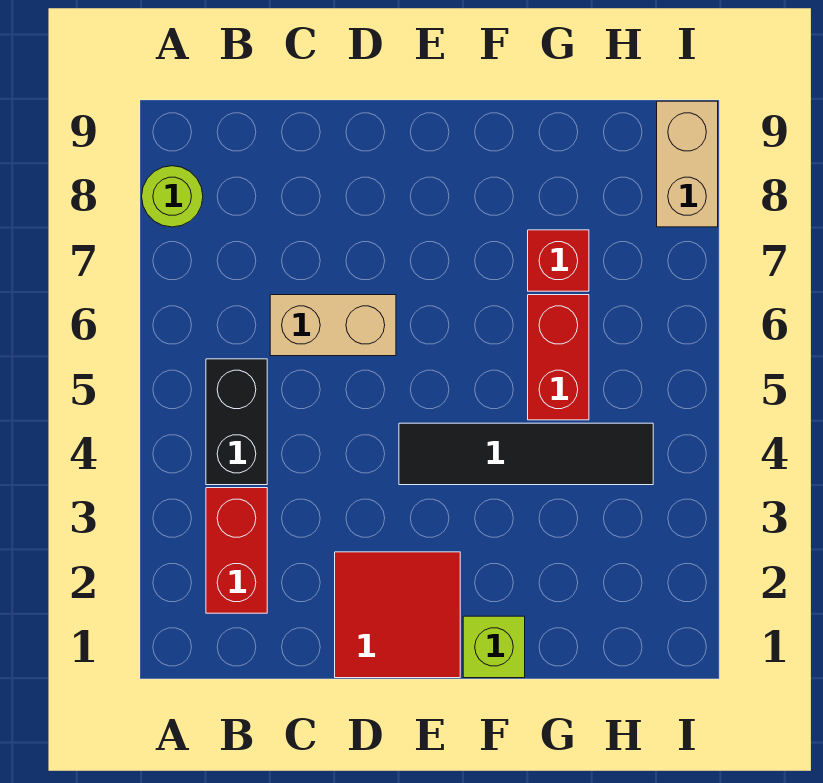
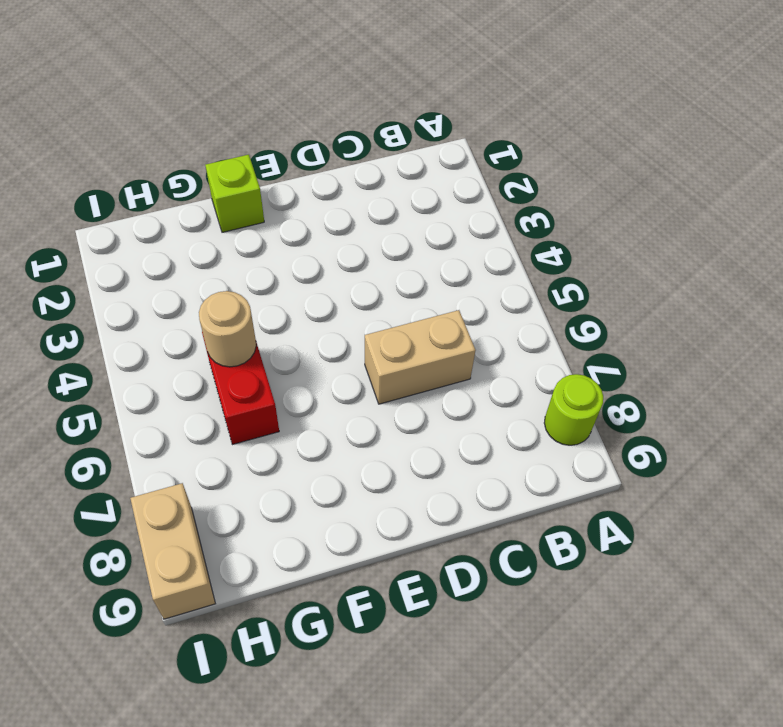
tan 1x1 round brick [199,291,256,367] -> none
none -> red 1x2 brick [206,488,267,613]
none -> black 1x2 brick [206,359,267,485]

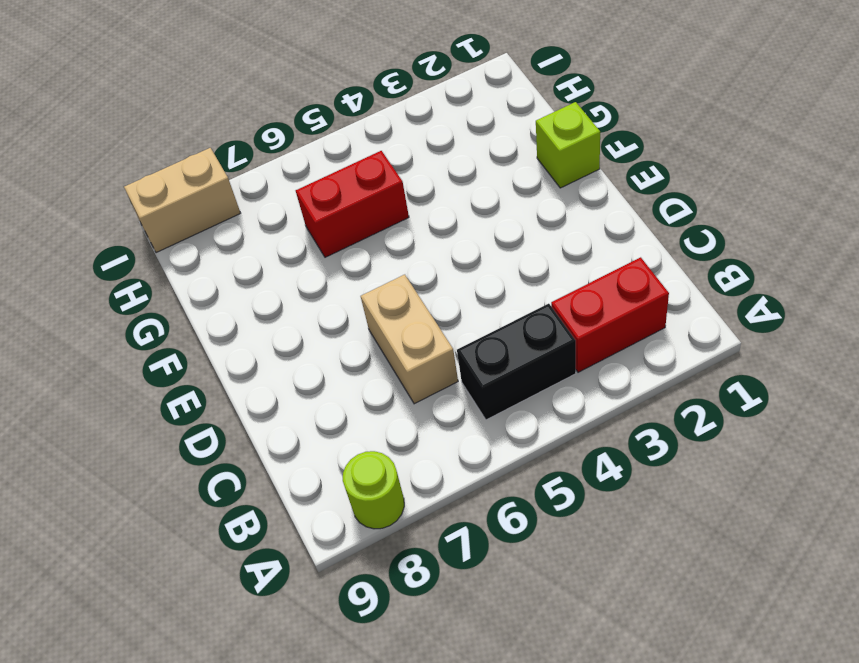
none -> red 2x2 tile [335,552,460,678]
none -> black 1x4 tile [399,423,653,485]

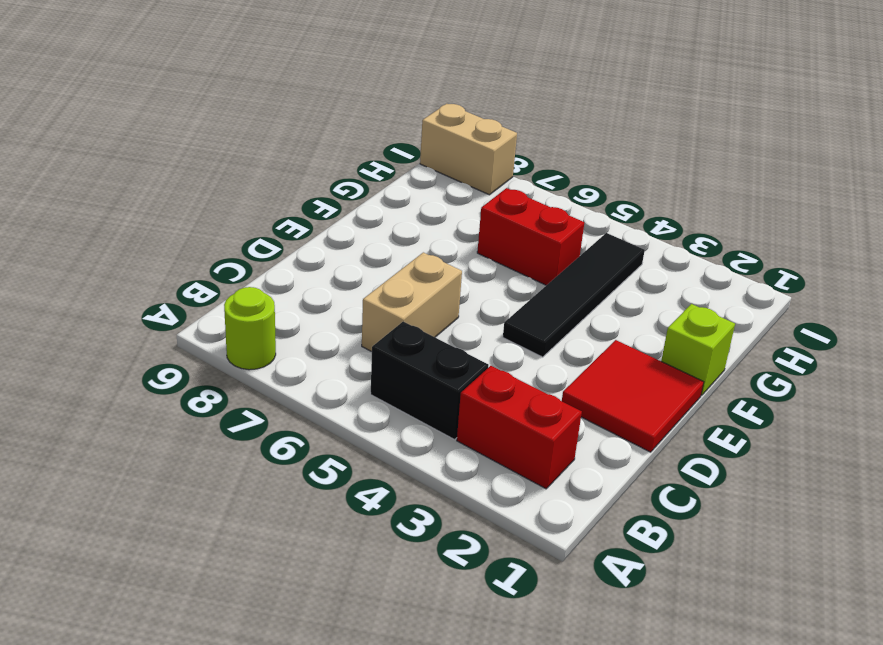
none -> red 1x1 brick [528,230,589,291]

